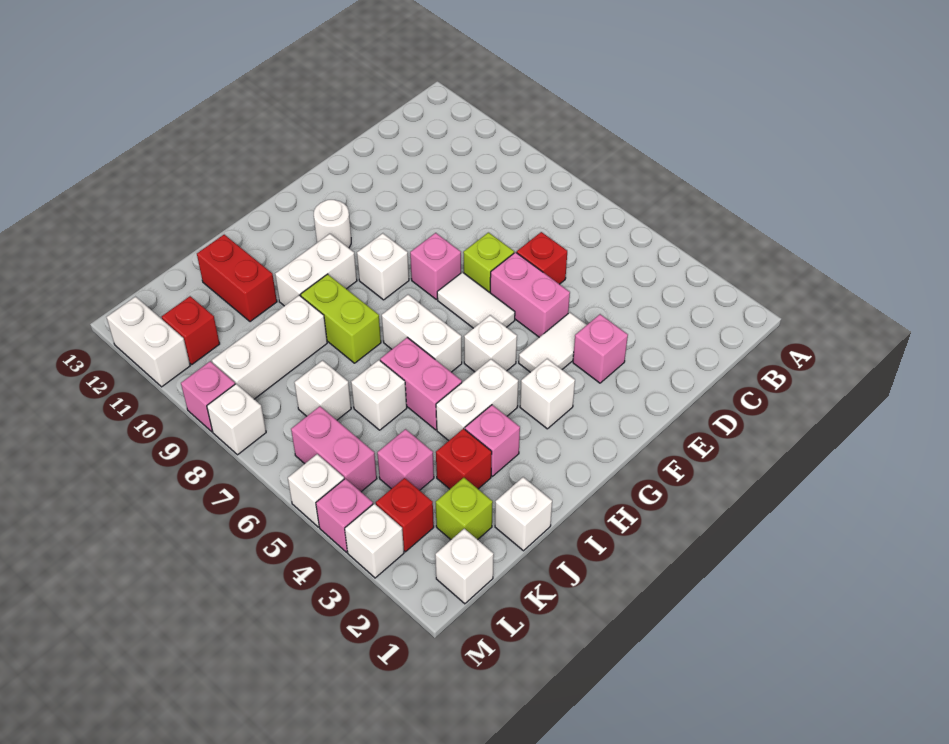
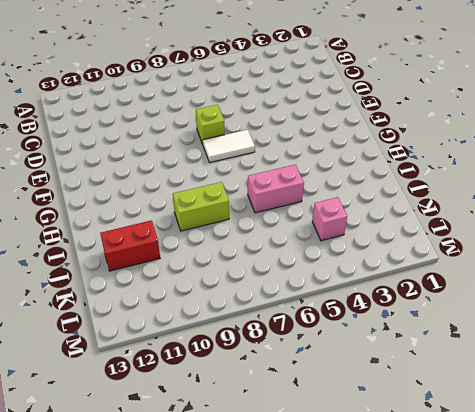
none -> red 1x1 brick [517,232,567,284]
none -> pink 1x1 brick [573,314,628,383]
none -> white 1x2 tile [519,312,587,372]
none -> pink 1x2 brick [490,252,570,337]

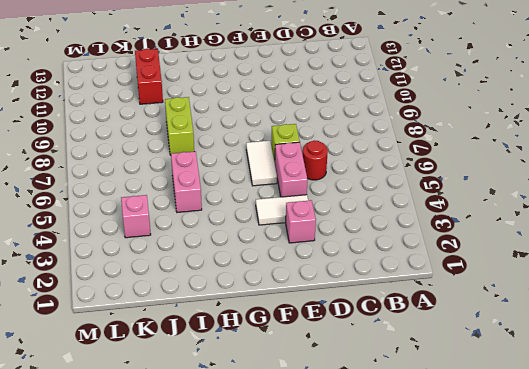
red 1x1 round brick [303,140,328,180] -> red 1x1 brick [517,232,567,284]
none -> pink 1x1 brick [410,233,461,299]
none -> white 1x1 brick [520,359,575,429]
none -> white 1x1 brick [464,315,517,372]
none -> white 1x1 brick [357,233,409,300]

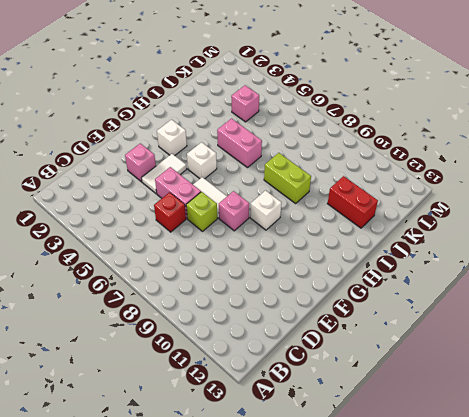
none -> white 1x1 round brick [314,200,351,248]
none -> white 1x2 brick [436,359,518,441]
none -> white 1x2 brick [382,295,462,372]
none -> white 1x2 brick [275,234,357,306]

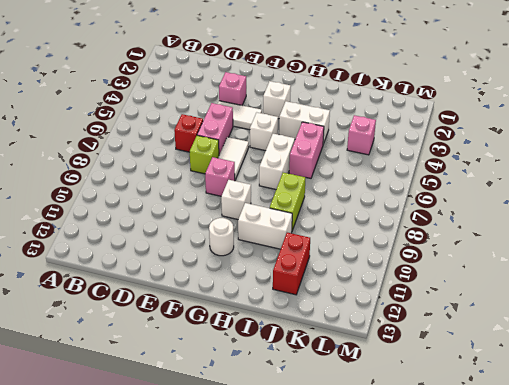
none -> pink 1x1 brick [465,405,520,476]
none -> white 1x1 brick [495,477,552,551]
none -> red 1x1 brick [436,428,492,489]
none -> white 1x1 brick [351,360,407,430]

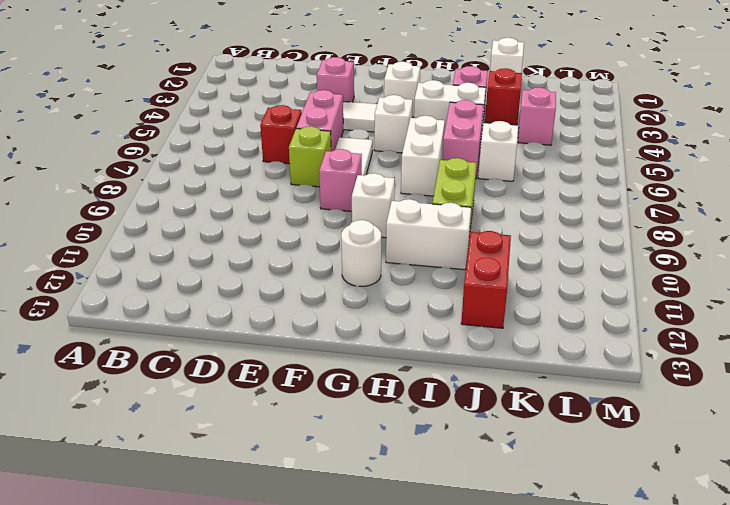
none -> white 1x3 brick [212,295,327,399]
none -> lime 1x1 brick [436,478,493,540]
none -> white 1x1 brick [294,360,351,420]
none -> white 1x1 brick [435,529,494,604]

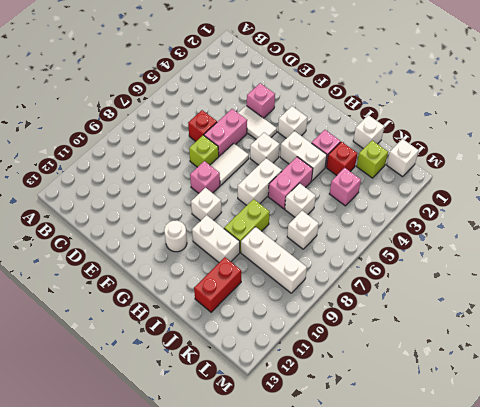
none -> red 1x1 brick [376,478,434,552]
none -> pink 1x2 brick [291,406,377,492]
none -> red 1x1 brick [162,296,220,364]
none -> white 1x1 brick [345,504,404,578]

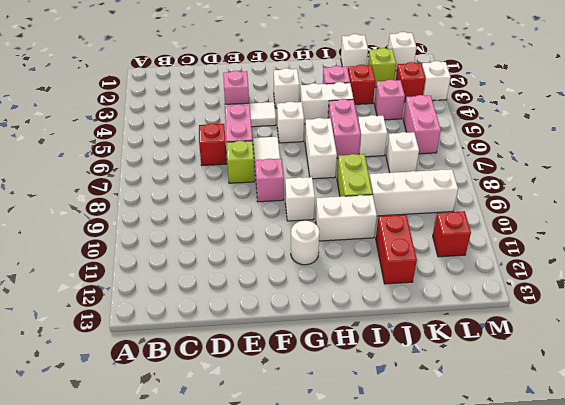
none -> pink 1x1 brick [316,478,373,552]
none -> white 1x1 brick [288,454,344,527]
none -> white 1x1 brick [207,384,266,455]
none -> pink 1x1 brick [181,361,235,432]

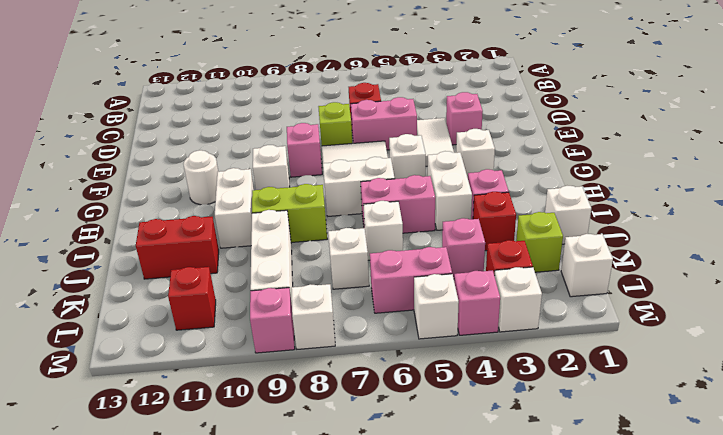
none -> white 1x2 brick [107,297,190,387]

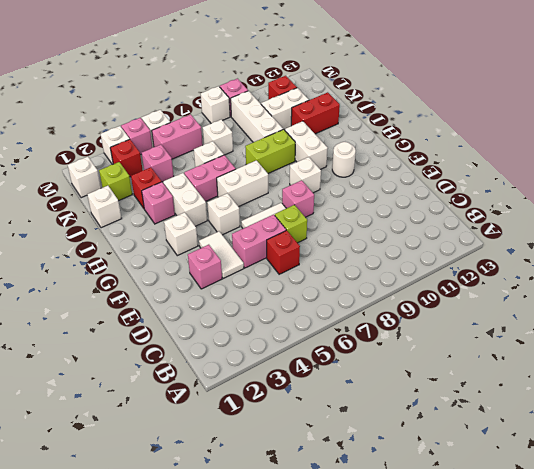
white 1x2 brick [261,88,309,129] -> white 1x2 brick moved to [107,297,190,387]

